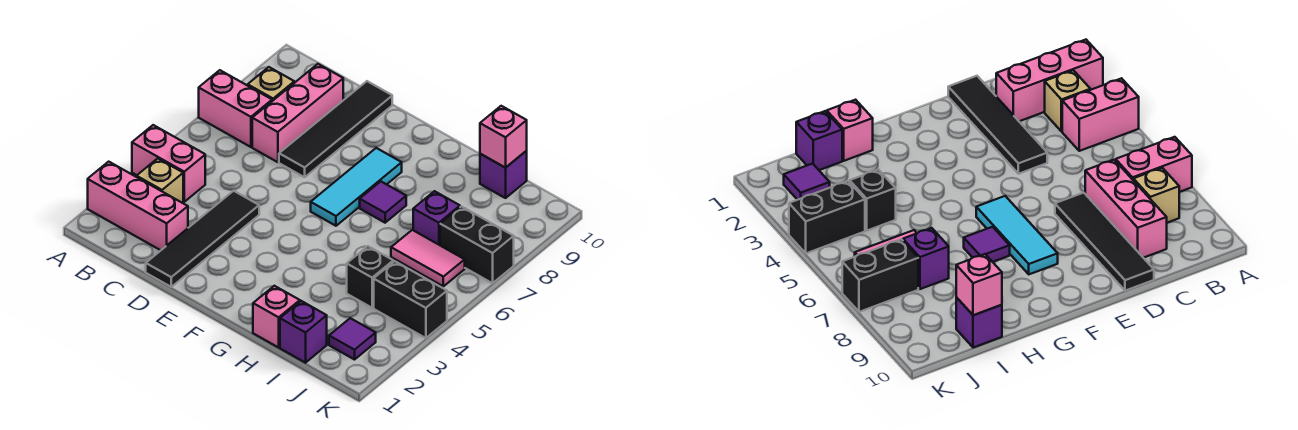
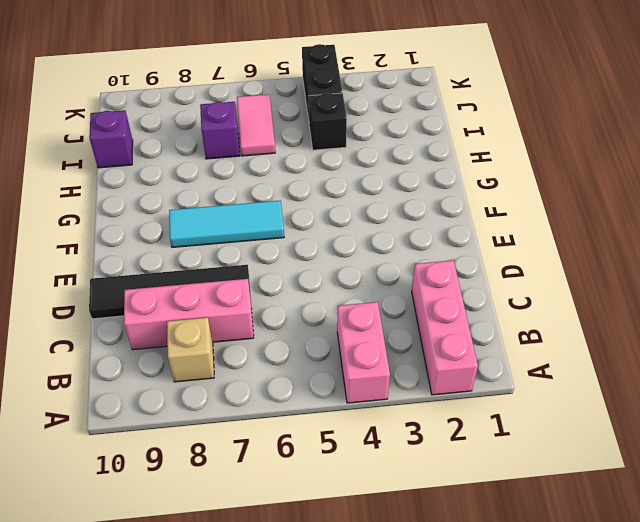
none -> pink 1x2 brick [199,70,272,147]
none -> tan 1x1 brick [137,158,183,203]
none -> black 1x4 tile [146,191,259,287]

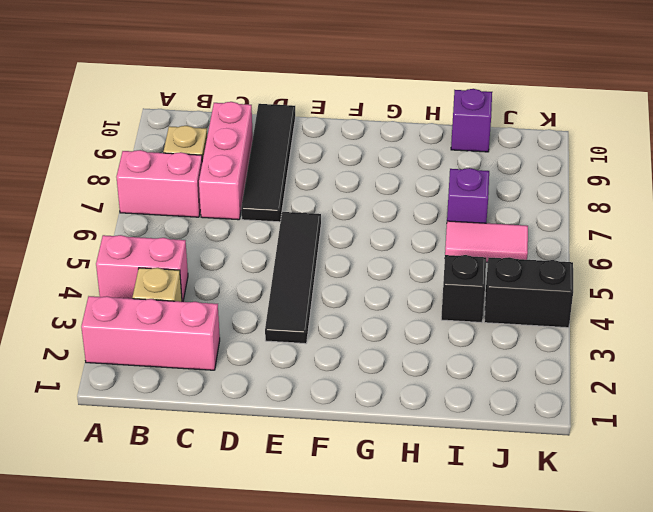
black 1x4 tile [265,212,321,344] -> black 1x4 tile moved to [146,191,259,287]
none -> cyan 1x3 tile [311,148,402,226]
none -> purple 1x1 tile [360,181,406,223]
none -> pink 1x1 brick [253,286,300,347]

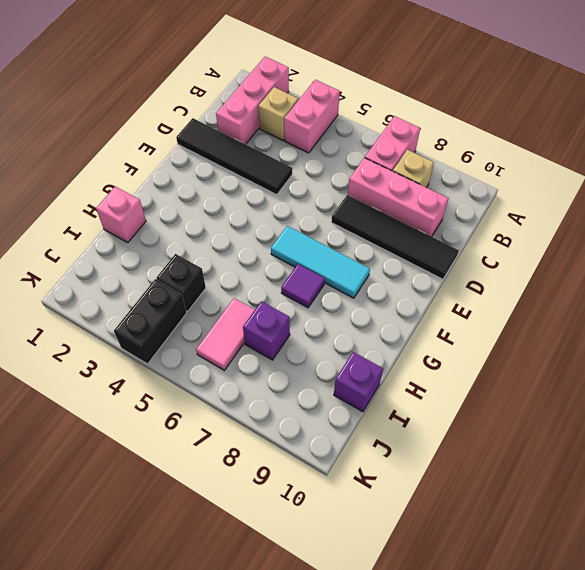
none -> purple 1x1 brick [280,301,327,363]
none -> purple 1x1 tile [329,318,376,360]
none -> black 1x2 brick [440,206,514,283]

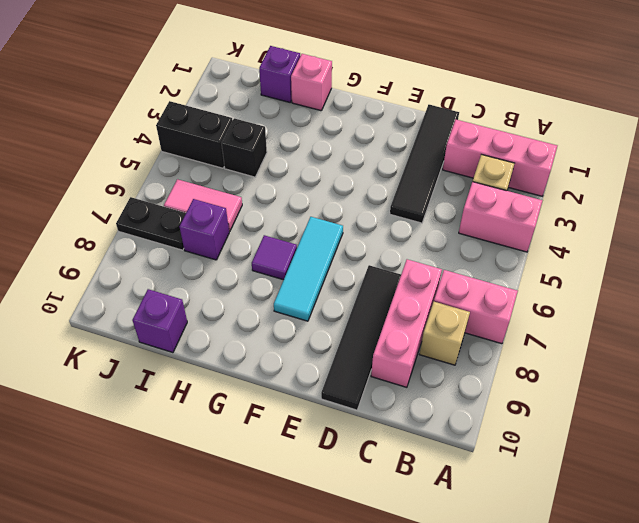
black 1x2 plate [116,197,186,250] -> black 1x2 brick [440,206,514,283]
none -> purple 1x1 tile [329,318,376,360]
none -> pink 1x1 brick [480,106,527,168]

